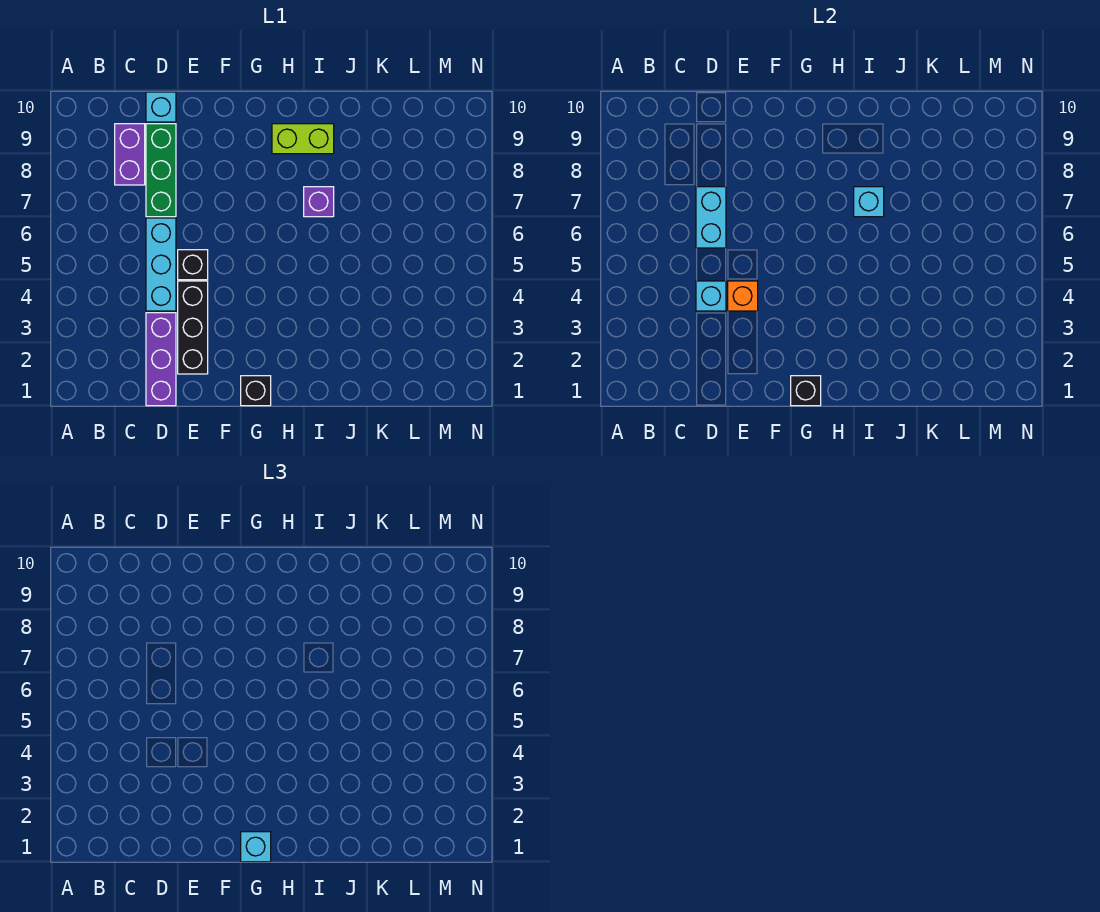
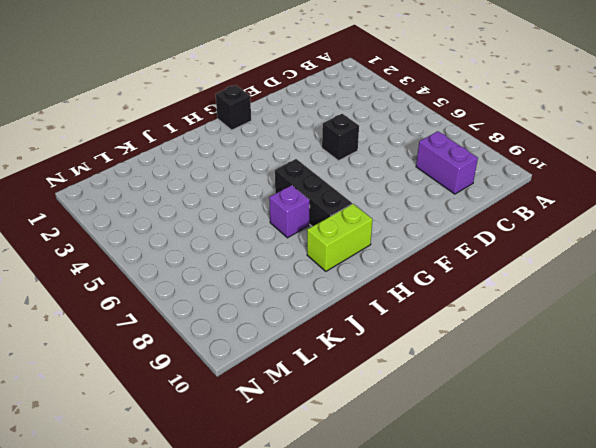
black 1x3 brick [275,159,352,226] -> black 1x3 brick moved to [178,281,208,374]
none -> purple 1x3 brick [146,313,176,406]
none -> cyan 1x3 brick [146,218,176,311]
none -> green 1x3 brick [146,124,176,217]

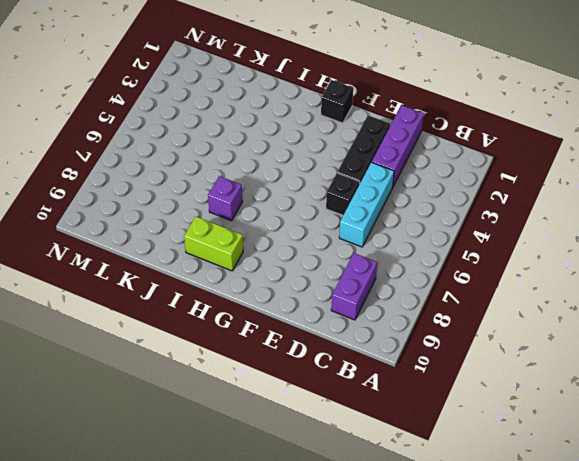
none -> green 1x3 brick [146,124,176,217]
none -> cyan 1x1 brick [146,92,176,122]
none -> cyan 1x1 brick [696,281,726,311]

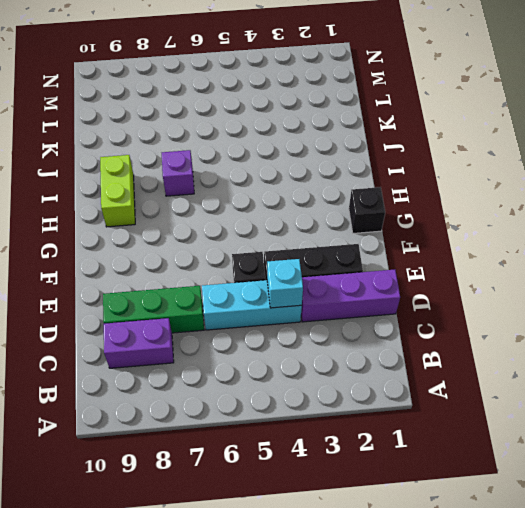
none -> cyan 1x1 brick [146,92,176,122]
none -> cyan 1x2 brick [696,187,726,248]
none -> orange 1x1 brick [728,281,758,311]

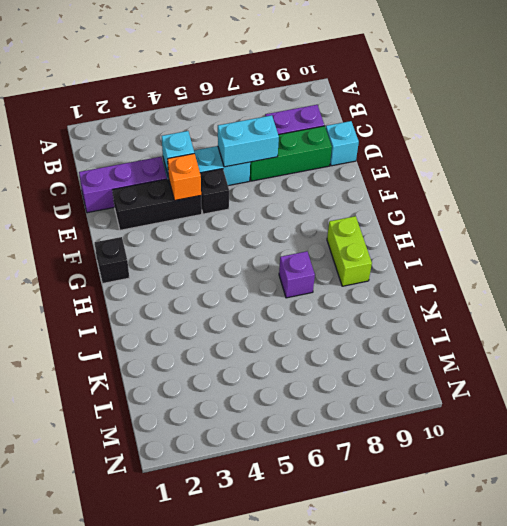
none -> black 1x1 brick [791,376,821,406]
none -> cyan 1x1 brick [854,187,884,217]
none -> cyan 1x1 brick [241,832,271,862]

